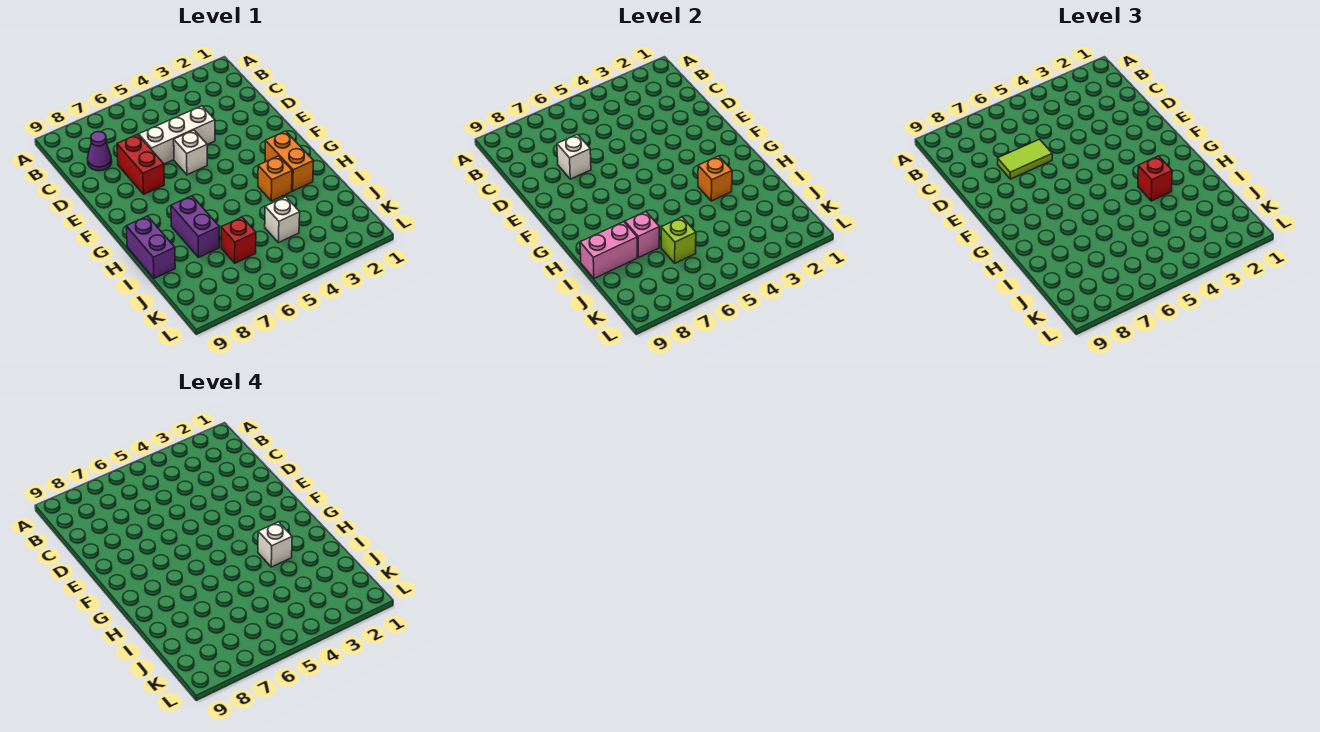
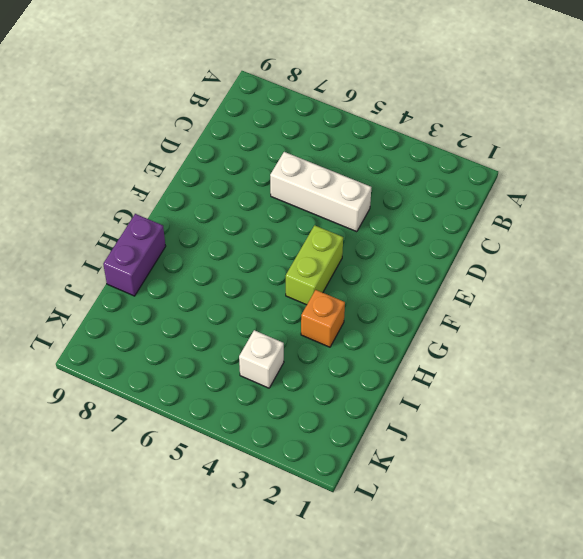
lime 1x2 brick [286,225,343,305] -> none
none -> purple 1x1 cone [87,132,112,171]
none -> red 1x2 brick [117,135,164,194]
none -> white 1x1 brick [174,130,207,175]

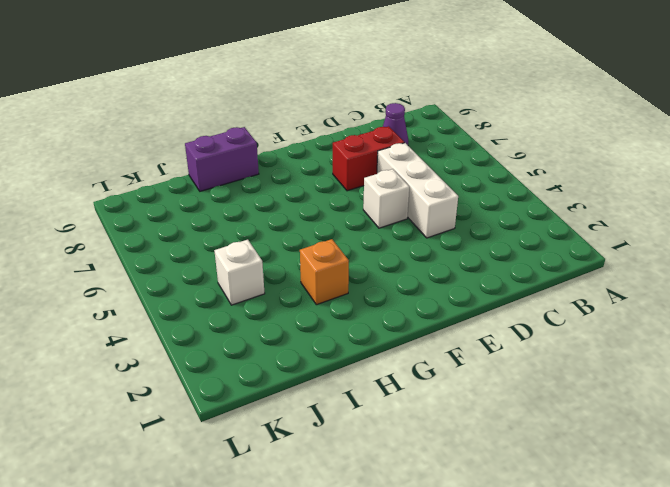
none -> orange 1x2 brick [265,131,314,191]
none -> purple 1x2 brick [171,196,219,257]
none -> red 1x1 brick [221,217,256,263]

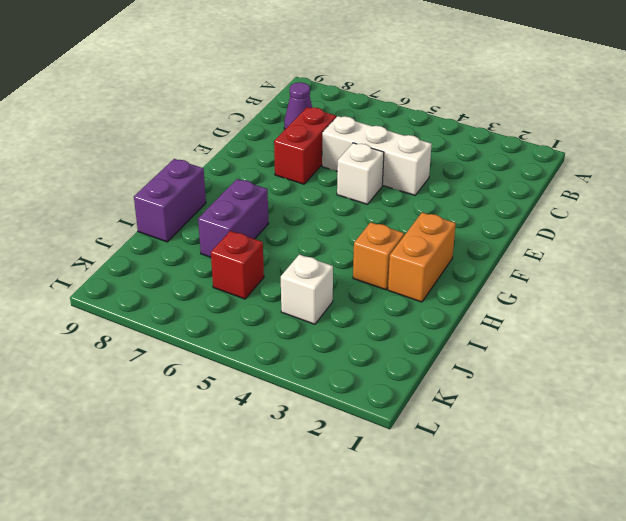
none -> white 1x1 brick [557,135,591,179]
none -> orange 1x1 brick [698,156,732,201]
none -> pink 1x1 brick [625,211,659,257]

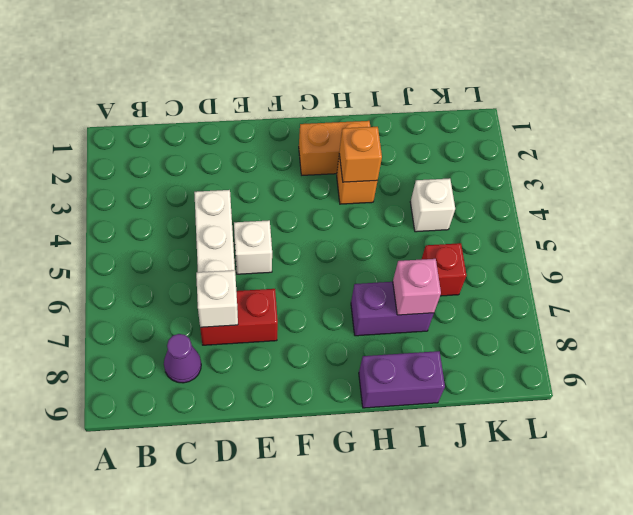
none -> pink 1x2 brick [580,222,637,278]
none -> lime 1x1 brick [661,217,696,263]
none -> lime 1x2 tile [998,139,1052,179]

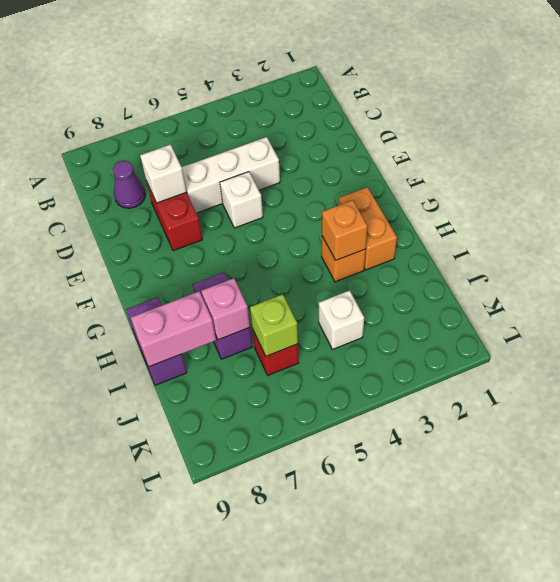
none -> lime 1x2 tile [998,139,1052,179]
none -> red 1x1 brick [1138,156,1172,201]
none -> white 1x1 brick [258,522,292,567]

